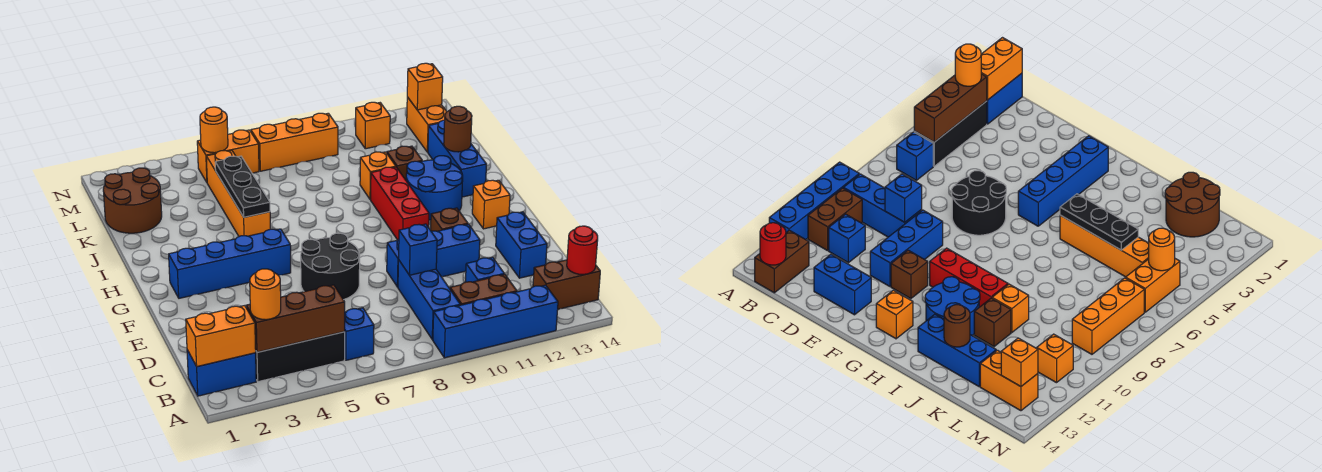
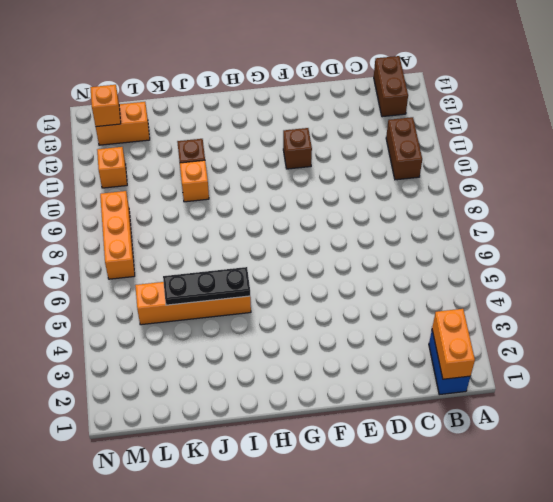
none -> blue 1x4 brick [433,285,558,358]
none -> black 1x3 brick [256,332,345,382]
none -> blue 1x1 brick [345,308,374,360]
none -> blue 1x3 brick [398,260,460,340]

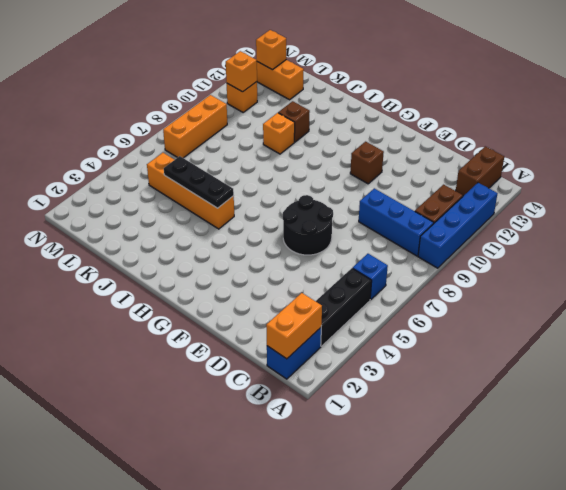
orange 1x1 brick [226,51,257,92] -> orange 1x1 brick moved to [472,180,510,229]
none -> blue 1x1 brick [465,257,504,282]
none -> blue 1x2 brick [496,212,547,278]
none -> blue 1x3 brick [387,224,480,287]
none -> blue 1x4 brick [169,229,291,298]

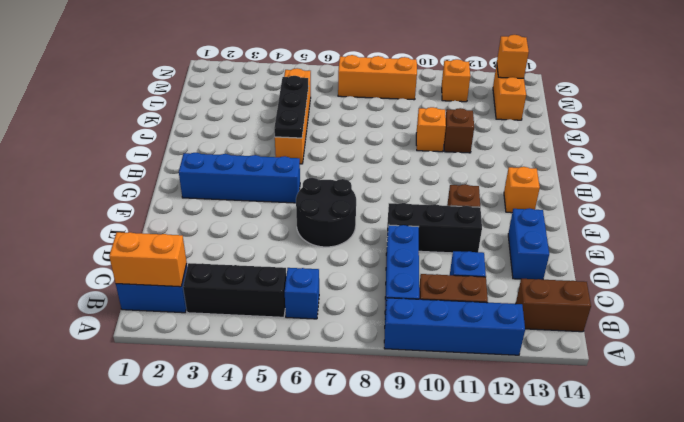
black 1x3 brick [387,203,482,253] -> blue 1x3 brick [387,224,480,287]
none -> red 1x3 brick [371,167,429,240]
none -> blue 2x2 round brick [406,156,463,220]
none -> blue 1x3 brick [428,120,487,197]
none -> brown 2x2 round brick [103,168,162,233]

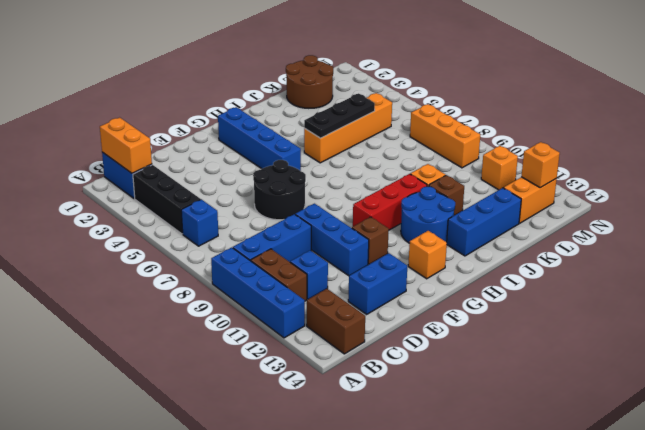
none -> orange 1x2 brick [197,130,259,182]
none -> brown 1x3 brick [246,285,345,352]
none -> red 1x1 round brick [567,226,598,274]
none -> blue 1x1 brick [399,224,437,275]

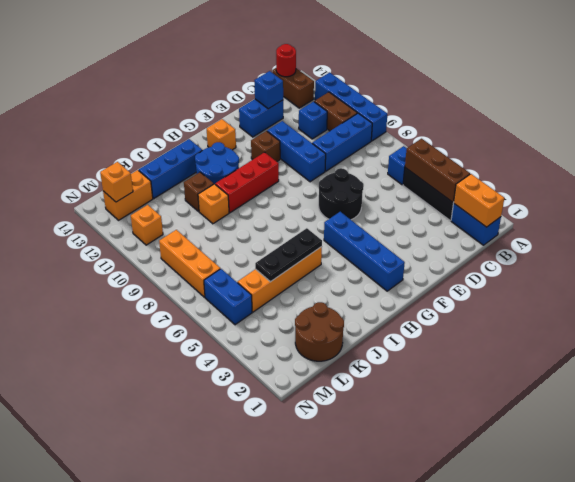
blue 1x1 brick [254,71,283,109] -> blue 1x1 brick moved to [399,224,437,275]
blue 1x2 brick [204,269,252,325] -> orange 1x2 brick [197,130,259,182]
none -> brown 1x1 round brick [444,106,472,152]
none -> orange 1x1 round brick [200,107,228,153]
none -> orange 1x1 round brick [250,269,281,320]

